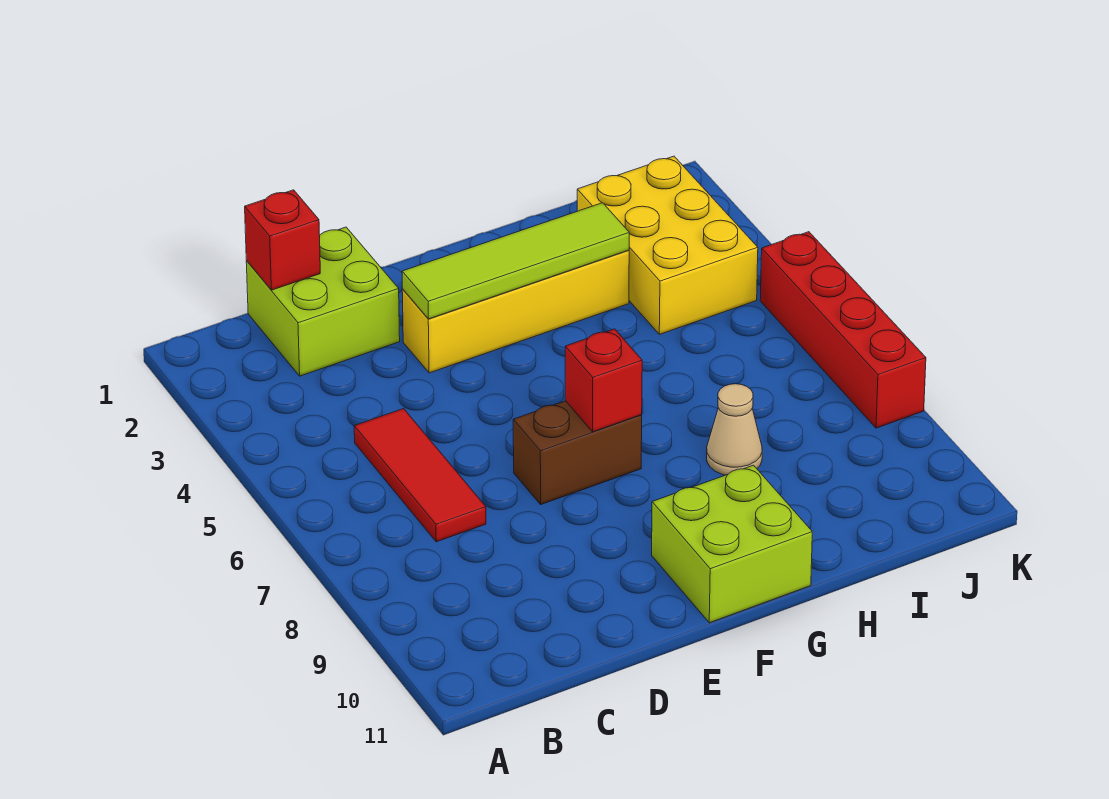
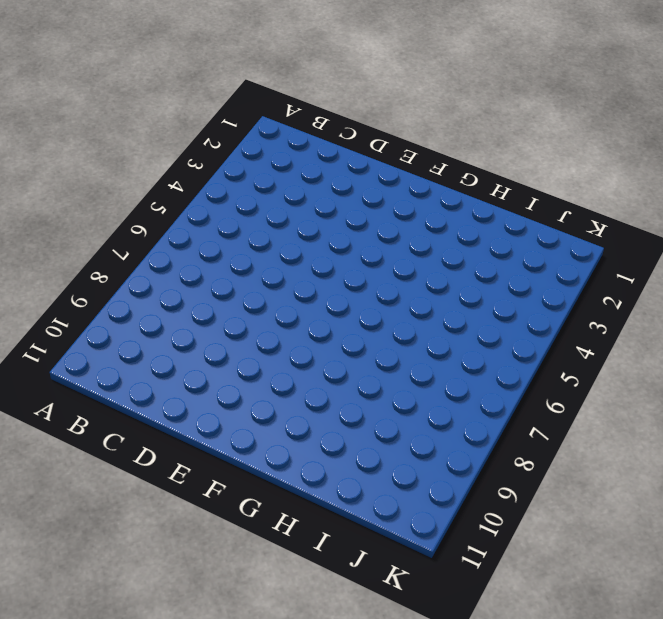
none -> lime 2x2 brick [246,227,400,376]
none -> red 1x3 tile [354,409,486,542]

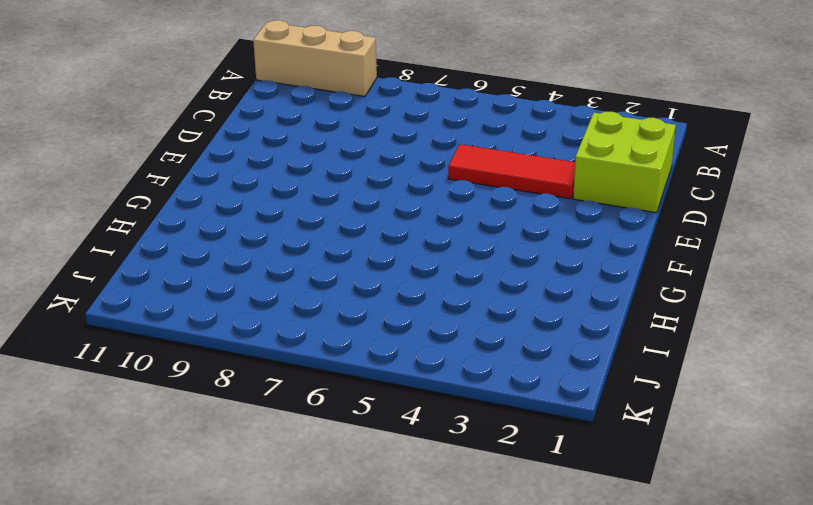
tan 1x3 brick [253,20,377,96] -> none
red 1x3 tile [448,144,575,199] -> red 1x3 tile moved to [354,409,486,542]
none -> yellow 1x4 brick [402,250,629,373]
none -> brown 1x2 brick [513,401,642,504]

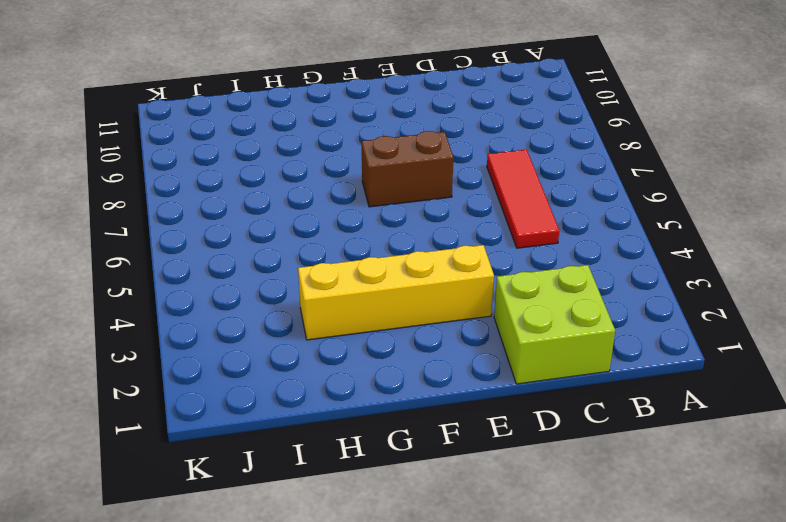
none -> lime 2x2 brick [652,465,812,623]
none -> tan 1x1 cone [707,384,762,475]

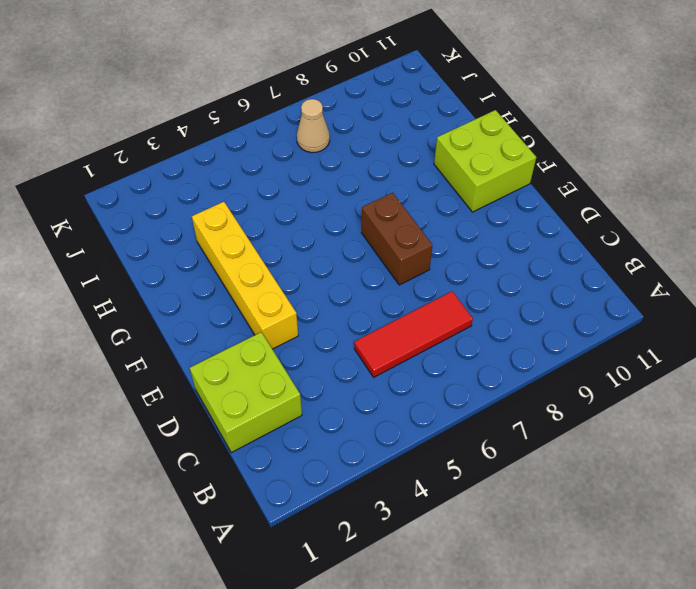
tan 1x1 cone [297,99,330,153] -> tan 1x1 cone moved to [707,384,762,475]
none -> yellow 2x3 brick [577,156,758,334]
none -> red 1x4 brick [760,232,926,428]

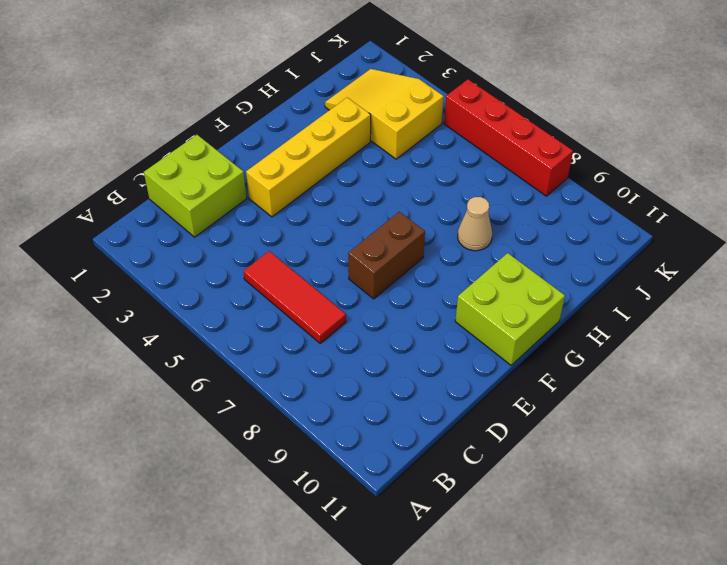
yellow 2x3 slope [325,69,444,159] -> yellow 2x3 brick [577,156,758,334]
none -> red 1x1 brick [245,190,320,290]
none -> lime 1x4 tile [402,203,629,319]

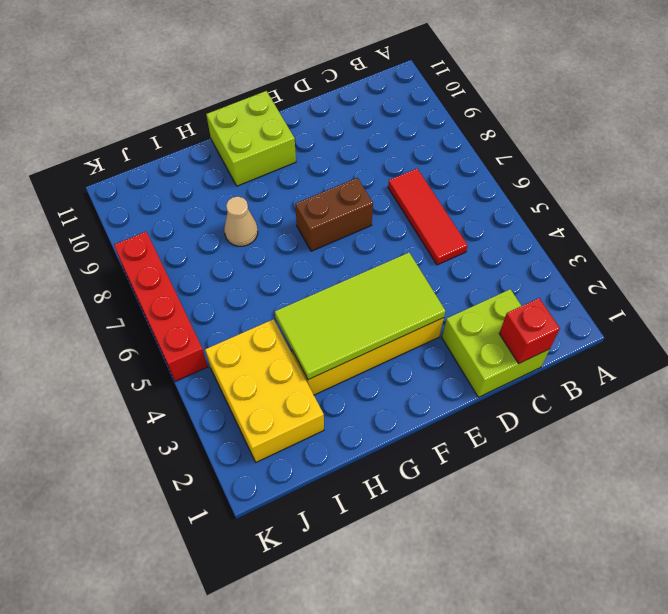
lime 2x4 tile [275,253,445,380] -> lime 1x4 tile [402,203,629,319]
none -> red 1x1 brick [565,329,642,432]

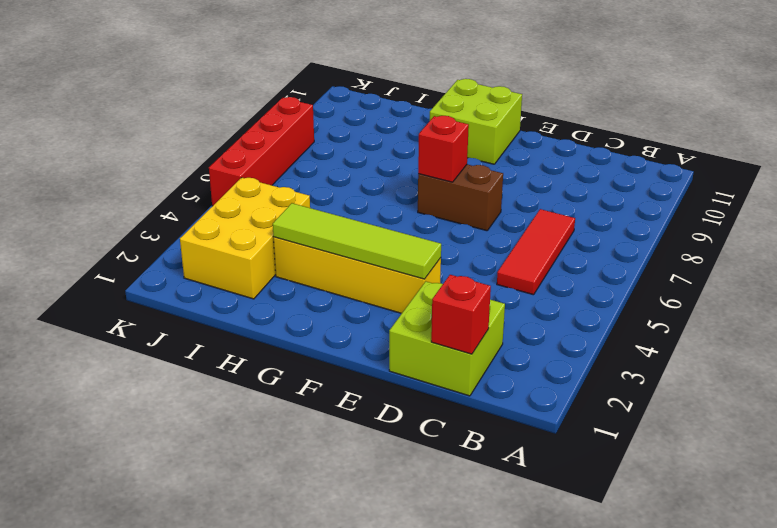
none -> tan 1x1 cone [707,384,762,475]

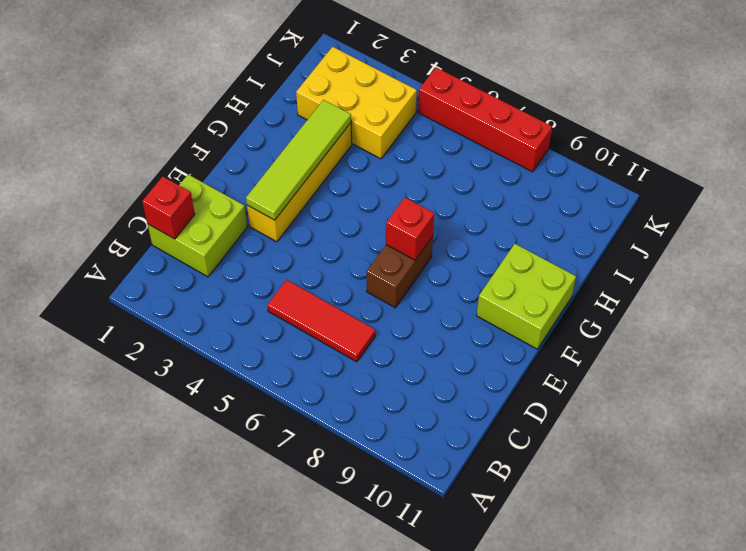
none -> tan 1x1 cone [707,384,762,475]

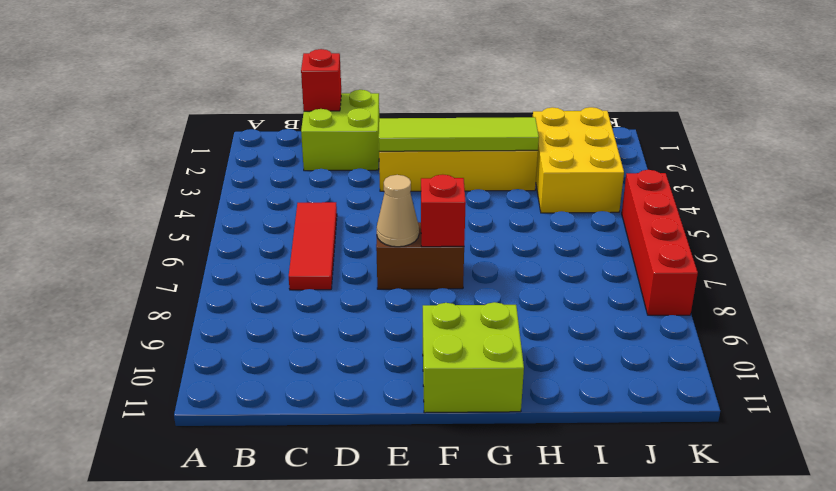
tan 1x1 cone [377,175,419,247] -> tan 1x1 cone moved to [707,384,762,475]

